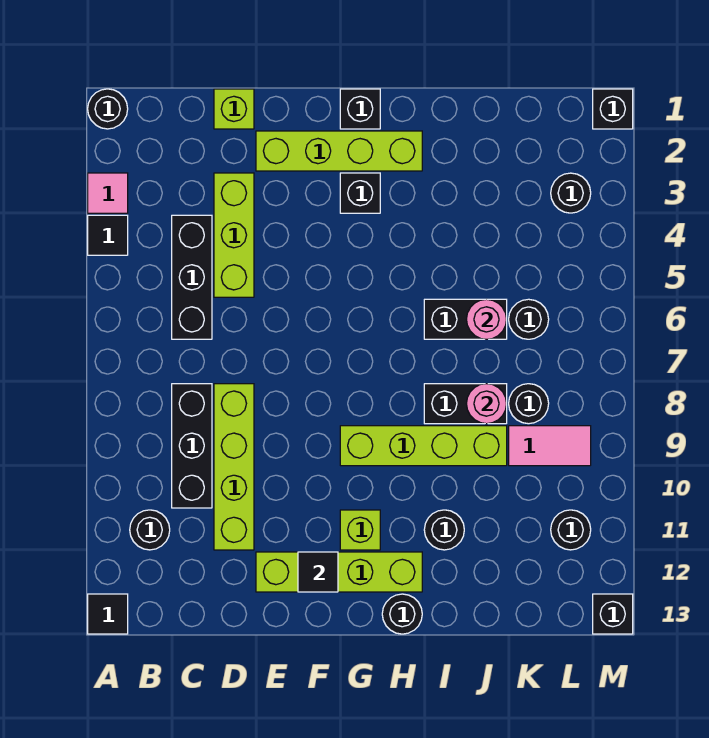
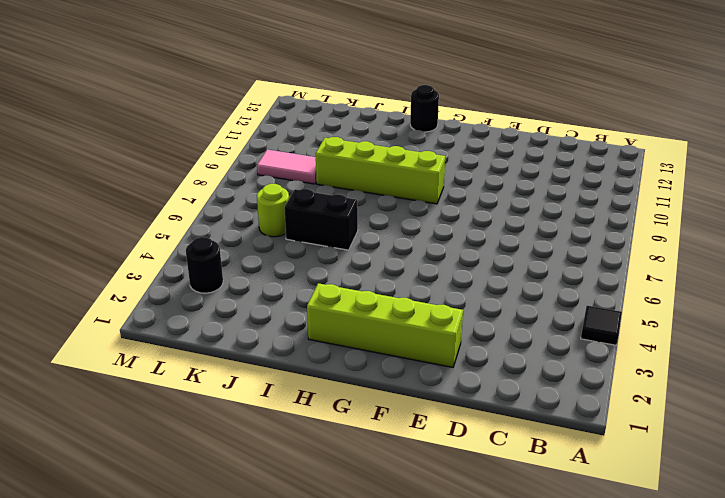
lime 1x1 round brick [257,184,289,237] -> black 1x1 round brick [509,299,549,339]
none -> black 1x1 round brick [88,89,128,129]
none -> pink 1x1 tile [88,173,128,213]
none -> black 1x1 tile [88,594,128,634]
none -> black 1x1 round brick [130,510,170,550]

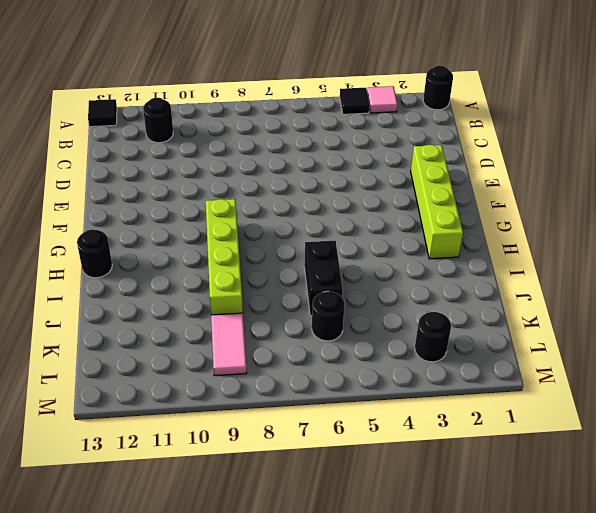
none -> black 1x3 brick [172,215,212,339]
none -> black 1x3 brick [172,384,212,508]
none -> lime 1x1 brick [214,89,254,129]
none -> lime 1x3 brick [214,173,254,297]

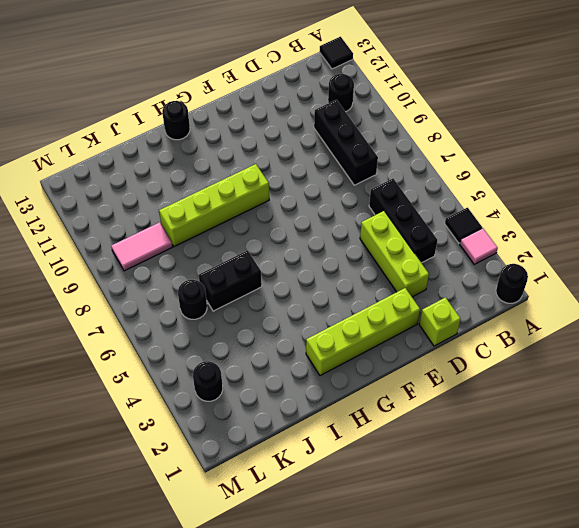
none -> lime 1x4 brick [214,384,254,550]
none -> lime 1x4 brick [256,552,422,592]
none -> black 1x1 brick [340,89,380,129]
none -> black 1x1 brick [340,173,380,213]

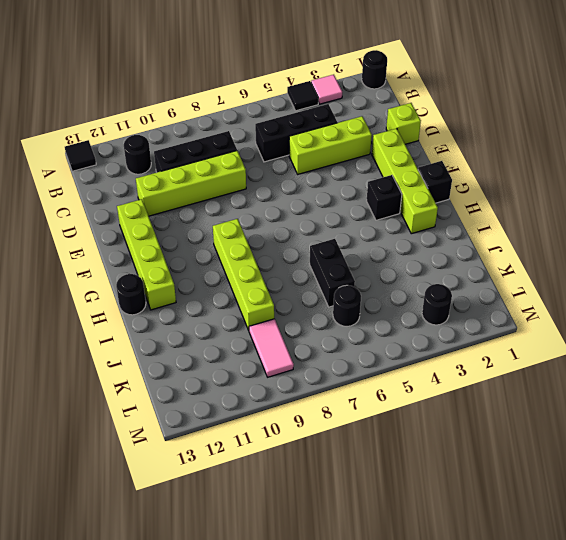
none -> lime 1x1 brick [340,510,380,550]
none -> black 1x2 brick [424,384,507,424]
none -> black 1x1 round brick [424,510,464,550]
none -> black 1x1 round brick [509,384,549,424]

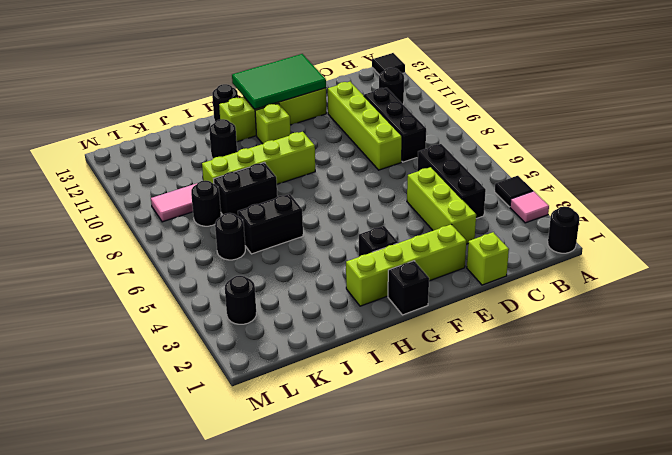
green 2x3 tile [232,54,326,109] -> black 1x1 tile [298,552,338,592]
none -> black 1x1 round brick [551,510,591,550]
none -> black 1x1 brick [593,89,633,129]
none -> black 1x1 brick [593,594,633,634]
none -> pink 1x1 round brick [467,299,507,339]

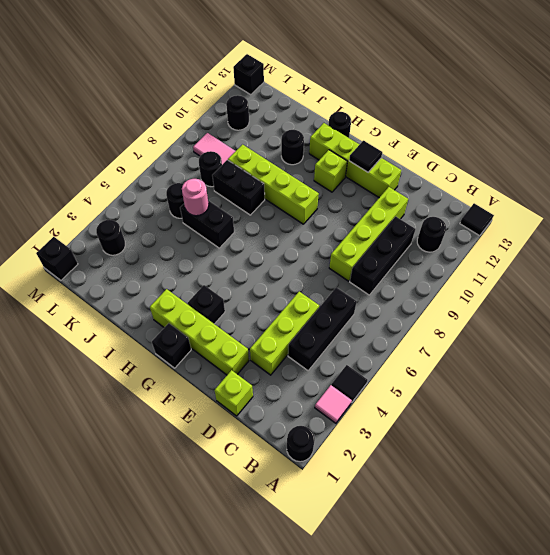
none -> pink 1x1 round brick [466,384,507,424]

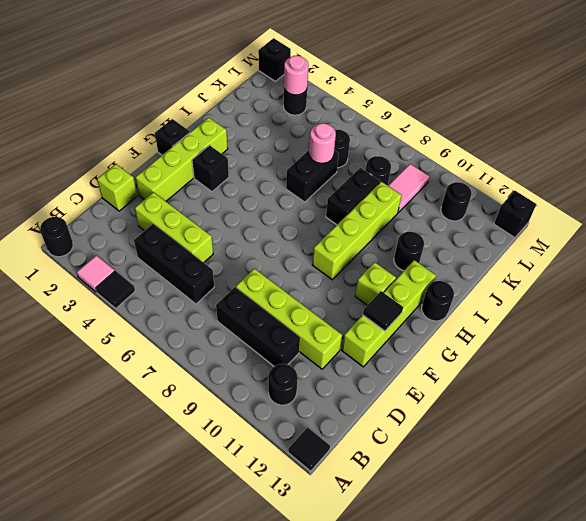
pink 1x1 round brick [284,56,309,95] -> pink 1x1 round brick moved to [466,384,507,424]

